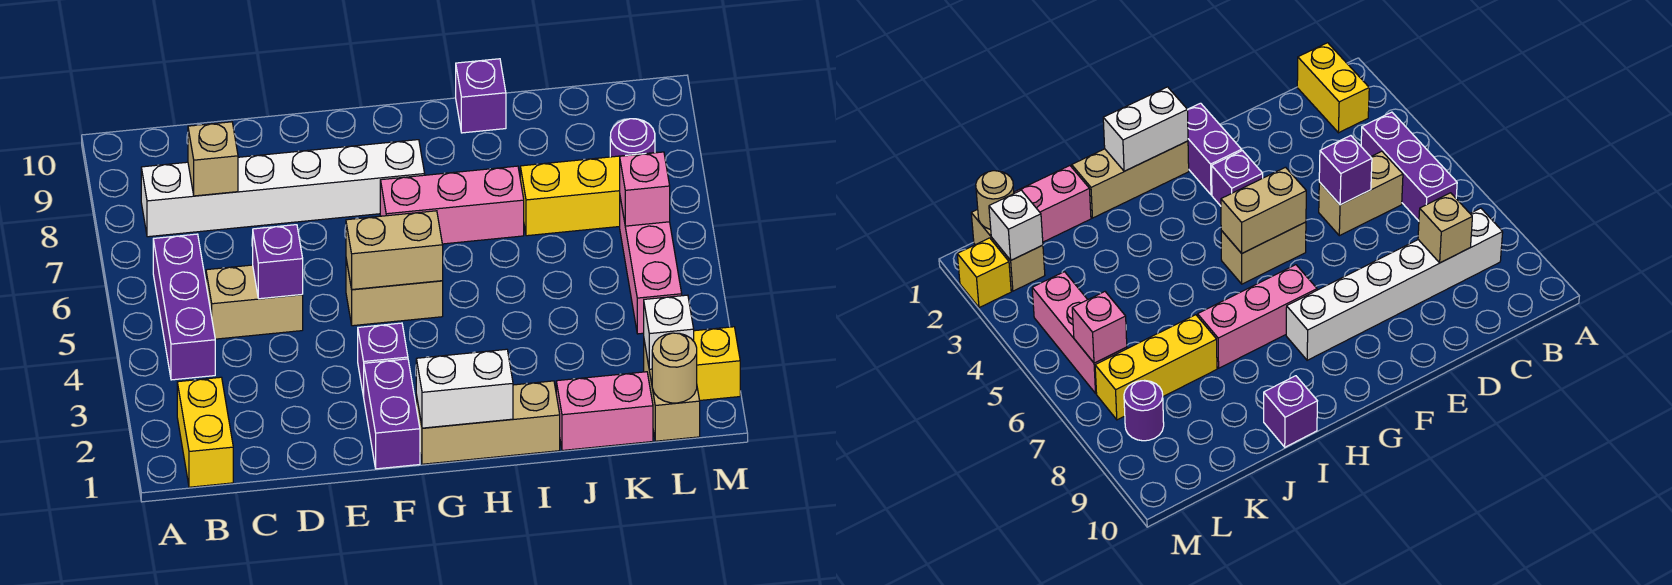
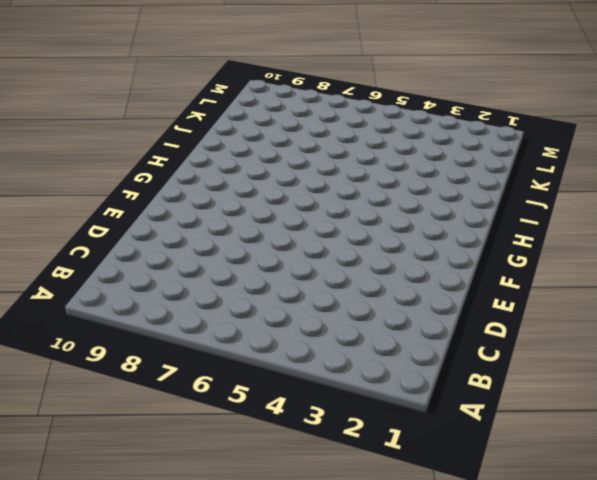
none -> yellow 1x2 brick [177,377,233,487]
none -> purple 1x3 brick [153,234,215,380]
none -> white 1x6 brick [141,140,425,237]

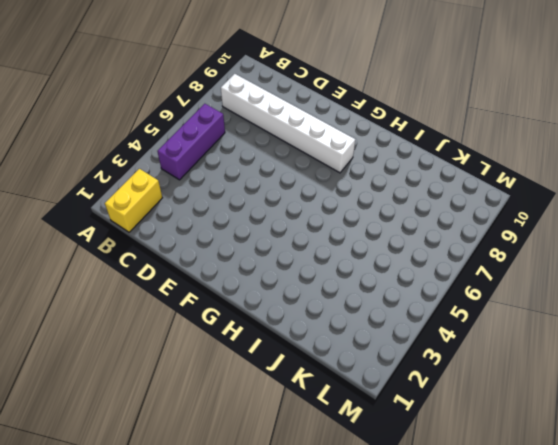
none -> tan 1x2 brick [206,265,303,339]
none -> purple 1x2 brick [364,359,420,469]
none -> purple 1x1 brick [358,323,408,397]

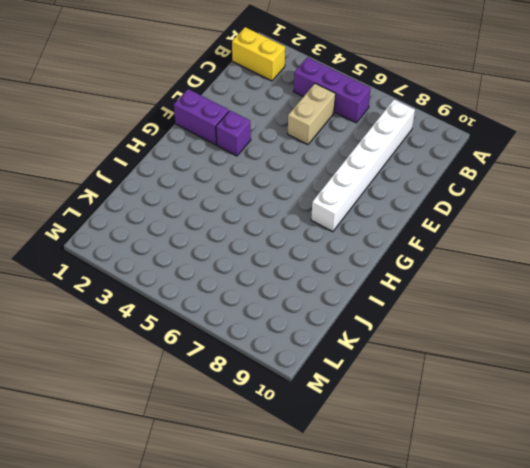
none -> tan 1x2 brick [346,260,443,326]
none -> tan 1x3 brick [416,381,560,464]
none -> pink 1x3 brick [380,166,524,244]

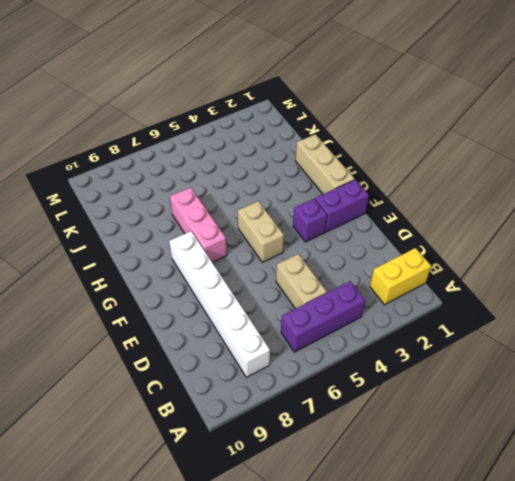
none -> purple 1x1 brick [456,59,506,133]
none -> pink 1x2 brick [556,372,653,450]
none -> yellow 1x3 brick [520,152,658,236]

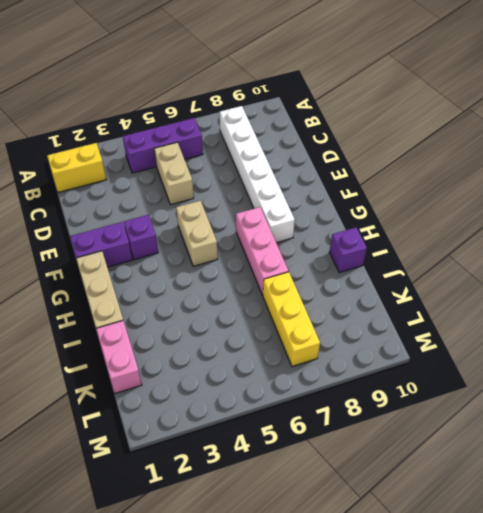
none -> tan 1x2 brick [644,341,700,441]
none -> pink 1x3 brick [620,198,682,334]
none -> purple 1x1 round brick [610,119,655,157]

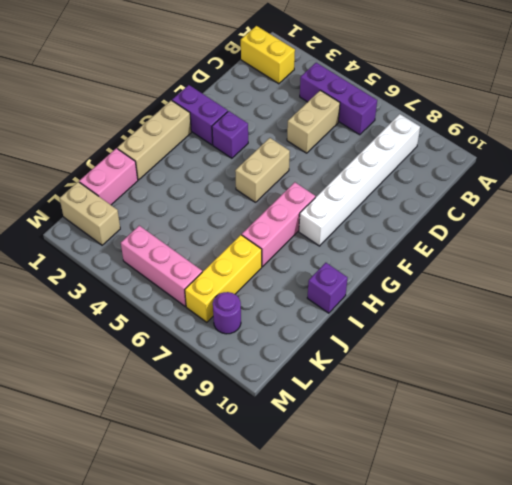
none -> yellow 1x1 brick [694,327,740,400]
none -> tan 1x1 brick [188,122,238,196]
none -> purple 1x1 brick [253,225,303,299]

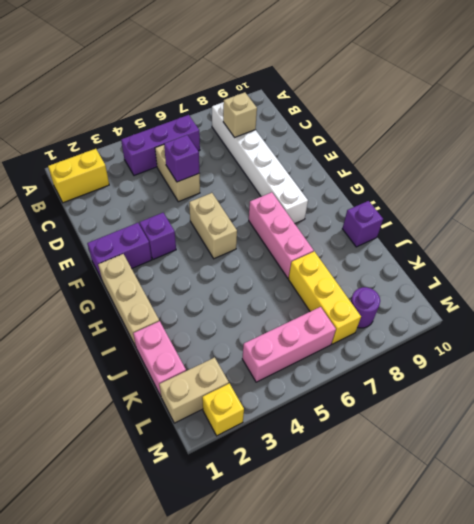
none -> tan 1x2 brick [346,211,443,289]
none -> white 1x2 brick [416,349,513,428]
none -> tan 1x1 round brick [652,333,697,403]

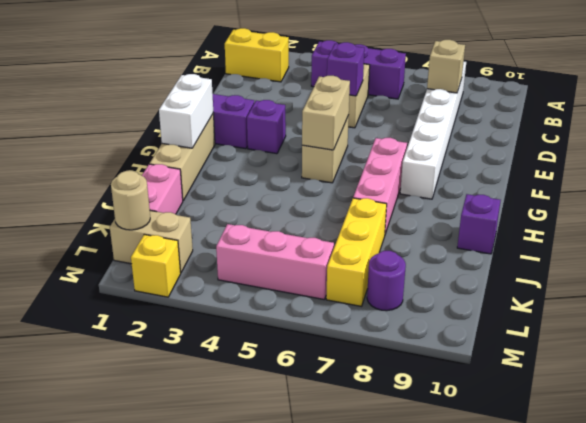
none -> white 1x1 brick [644,295,694,369]
none -> pink 1x1 brick [620,152,670,226]

